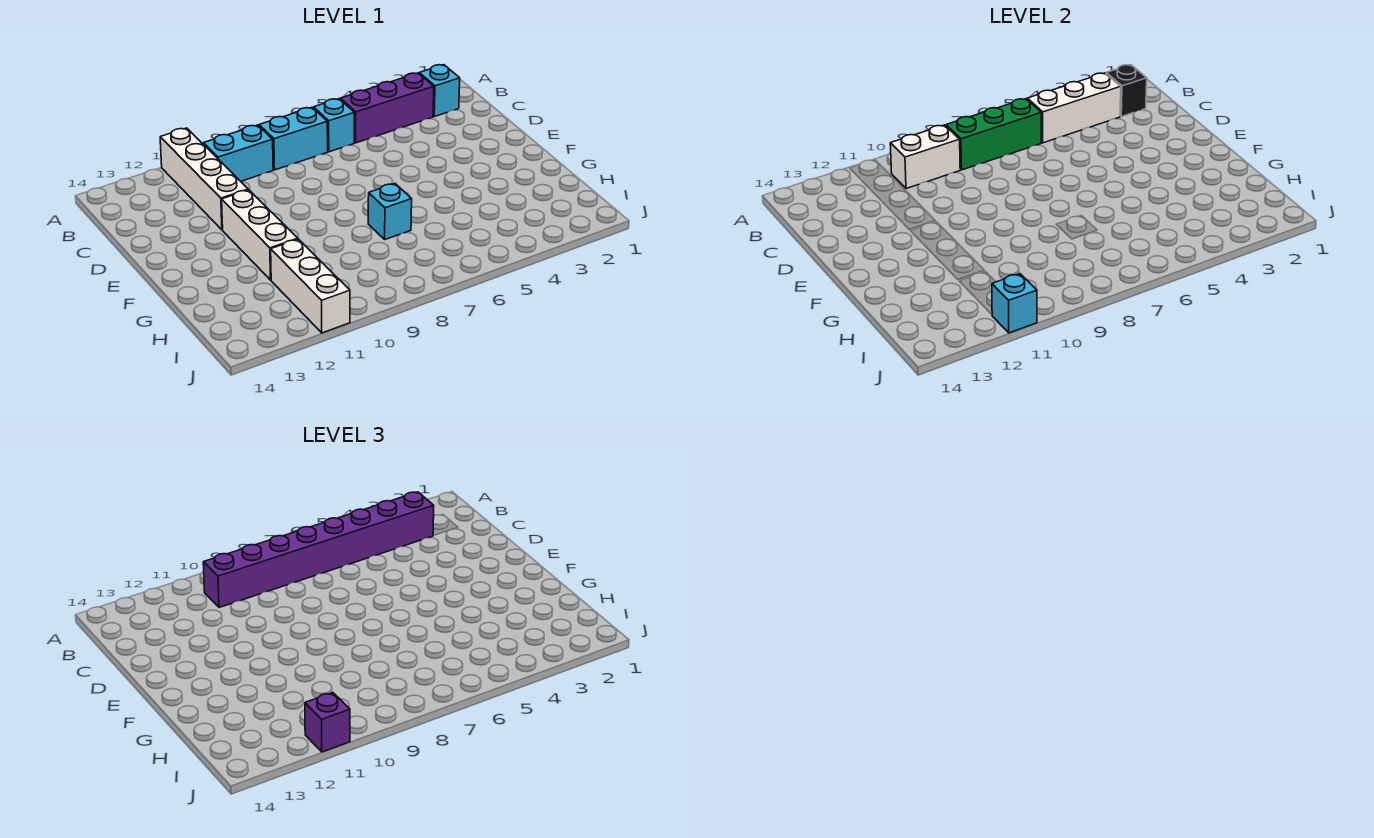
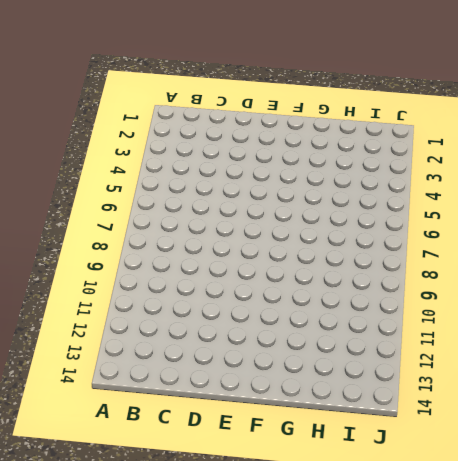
none -> white 1x4 brick [160,128,248,230]
none -> cyan 1x1 brick [419,65,460,117]
none -> purple 1x3 brick [340,73,434,143]

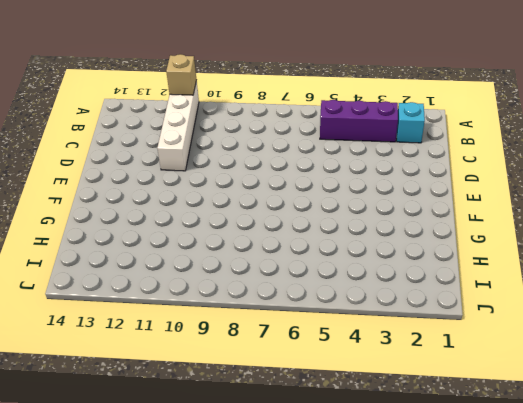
tan 1x1 brick [166,54,197,95] -> none
none -> cyan 1x1 brick [314,99,354,152]
none -> cyan 1x2 brick [259,108,328,170]
none -> cyan 1x2 brick [203,125,273,181]

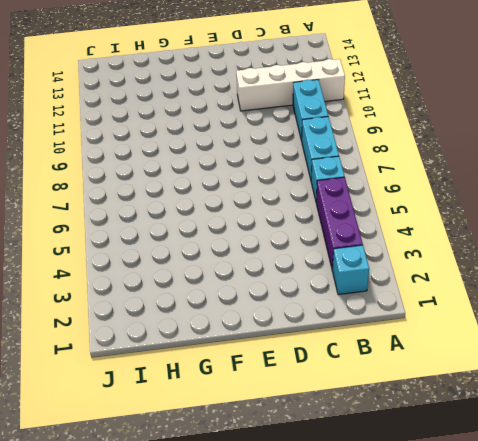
none -> white 1x3 brick [222,190,298,280]
none -> cyan 1x1 brick [368,184,412,239]
none -> white 1x3 brick [271,239,350,333]

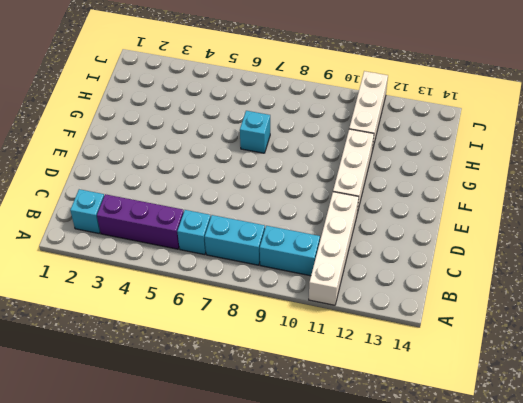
none -> black 1x1 brick [1106,65,1147,117]
none -> white 1x3 brick [1027,73,1121,143]
none -> green 1x3 brick [946,99,1041,170]

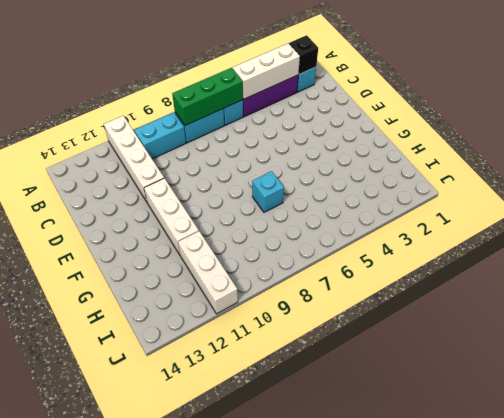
none -> white 1x2 brick [890,125,960,189]
none -> cyan 1x1 brick [992,274,1037,333]
none -> purple 1x8 brick [203,492,434,608]

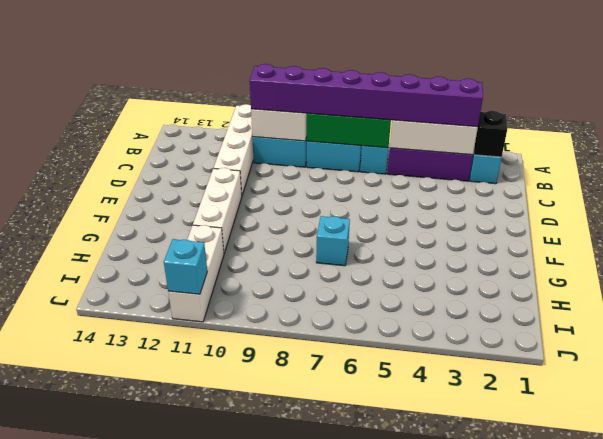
none -> purple 1x1 brick [305,693,350,752]

